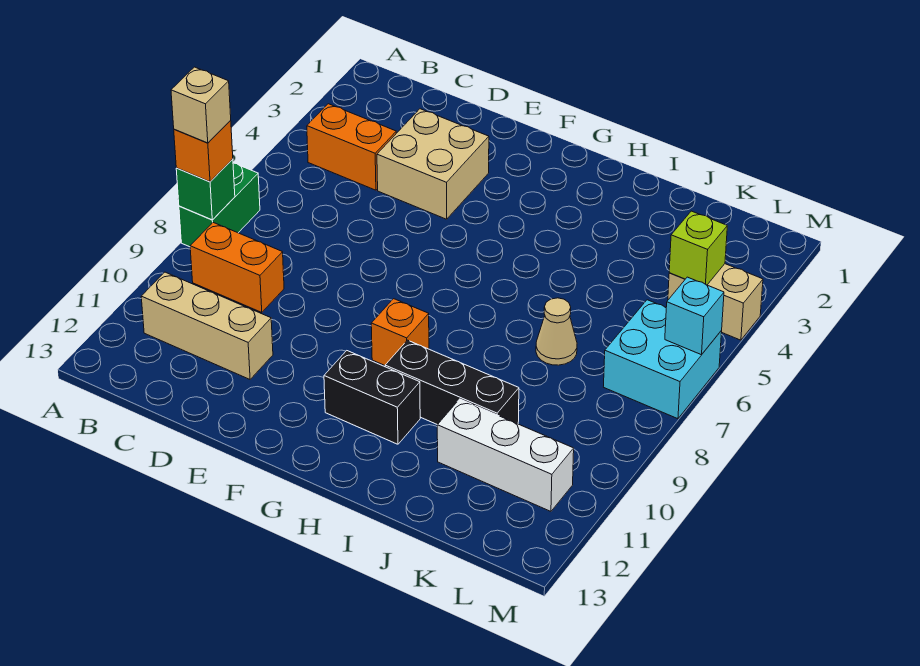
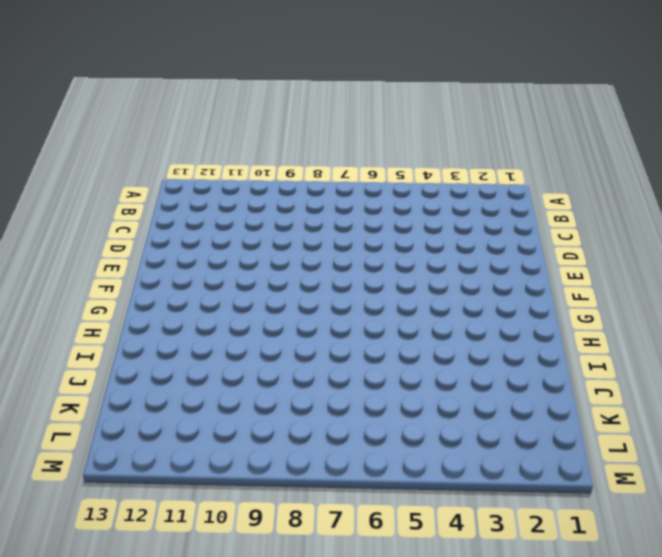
none -> green 1x2 brick [179,163,260,247]
none -> orange 1x2 brick [307,104,396,190]
none -> orange 1x2 brick [190,223,284,313]

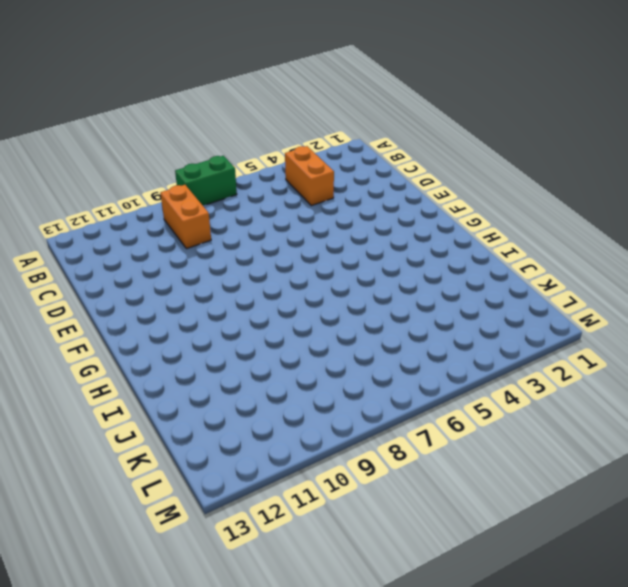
none -> tan 1x3 brick [141,272,273,379]
none -> tan 2x2 brick [377,109,489,219]
none -> orange 1x1 brick [371,299,429,365]

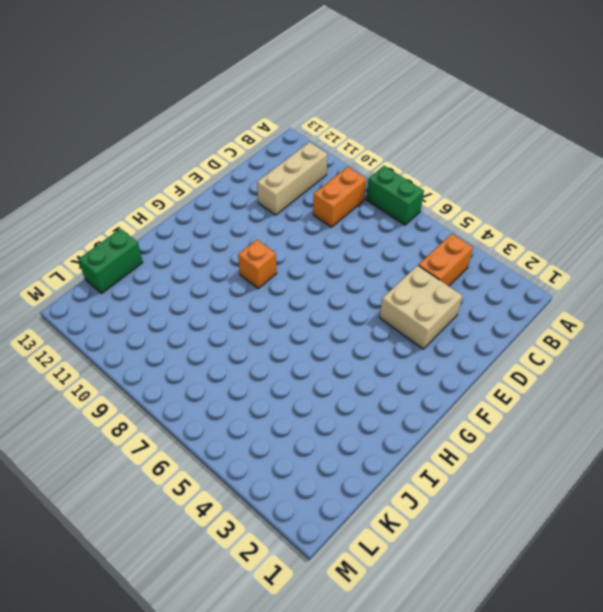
green 1x2 brick [78,229,143,293] -> none
none -> black 1x2 brick [324,351,420,444]
none -> black 1x3 brick [385,340,519,425]
none -> tan 1x1 cone [536,298,577,365]

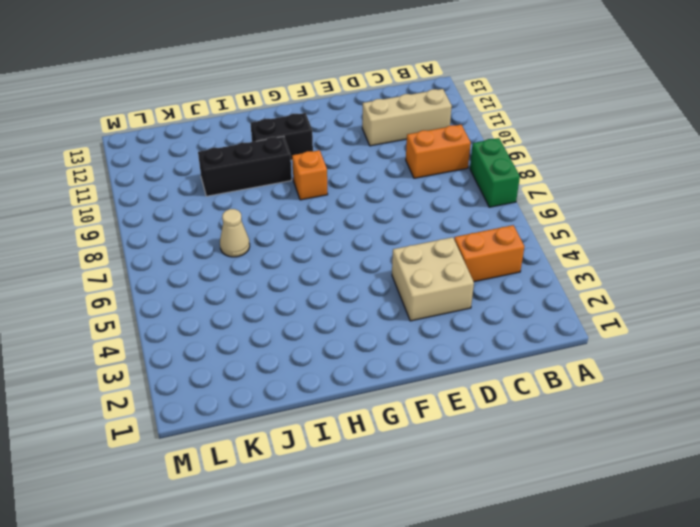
none -> white 1x3 brick [437,399,574,511]
none -> tan 1x2 brick [668,264,763,340]
none -> cyan 2x2 brick [604,300,722,419]

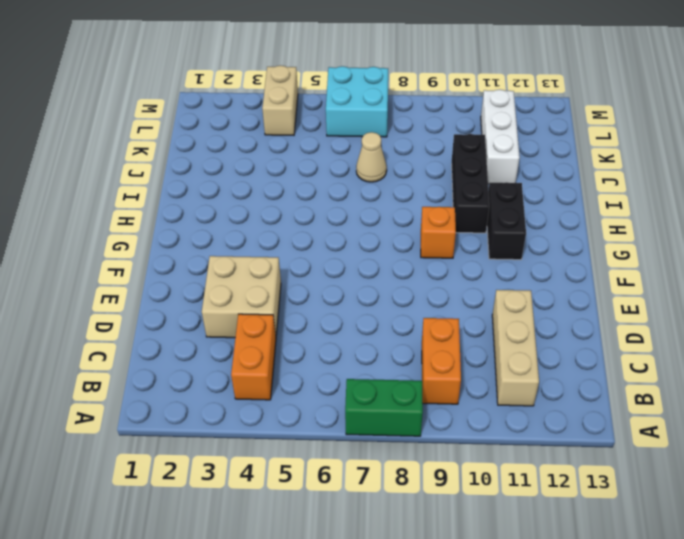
none -> green 1x1 brick [176,159,235,220]
none -> lime 1x1 brick [669,211,727,285]
none -> cyan 1x1 brick [665,277,724,355]

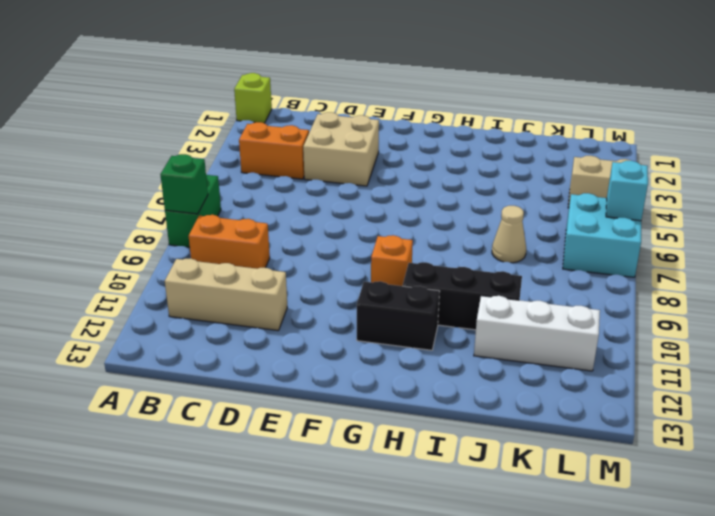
lime 1x1 brick [234,73,272,123] -> lime 1x1 brick moved to [669,211,727,285]
none -> orange 1x1 brick [174,121,233,182]
none -> tan 1x1 brick [171,67,231,143]

